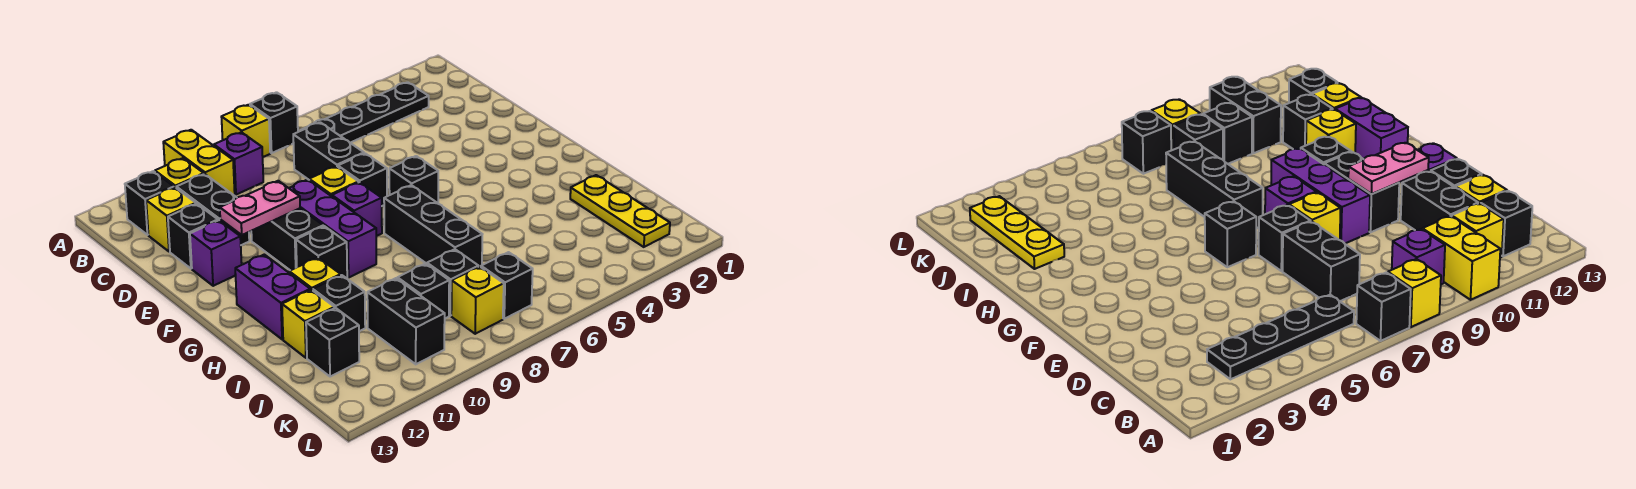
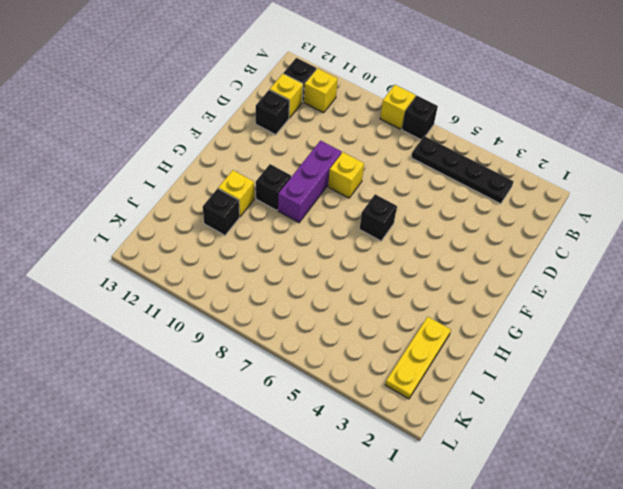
none -> yellow 1x2 brick [163,130,235,195]
none -> purple 1x1 brick [214,132,263,195]
none -> black 1x2 brick [293,122,364,180]
none -> black 1x2 brick [176,174,249,245]

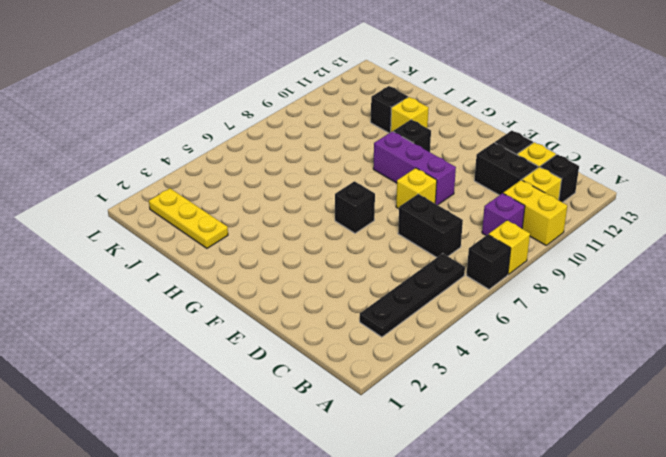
none -> black 1x1 brick [338,153,387,206]
none -> black 1x2 brick [251,208,323,270]
none -> purple 1x1 brick [190,220,242,286]
none -> purple 1x1 brick [332,182,382,236]

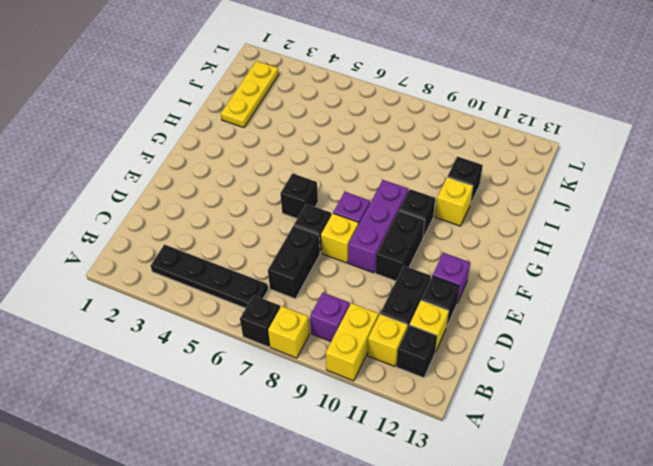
none -> black 1x3 brick [384,185,482,267]
none -> purple 1x2 brick [235,254,310,339]
none -> yellow 1x1 brick [282,290,334,358]
none -> black 1x1 brick [427,249,478,316]

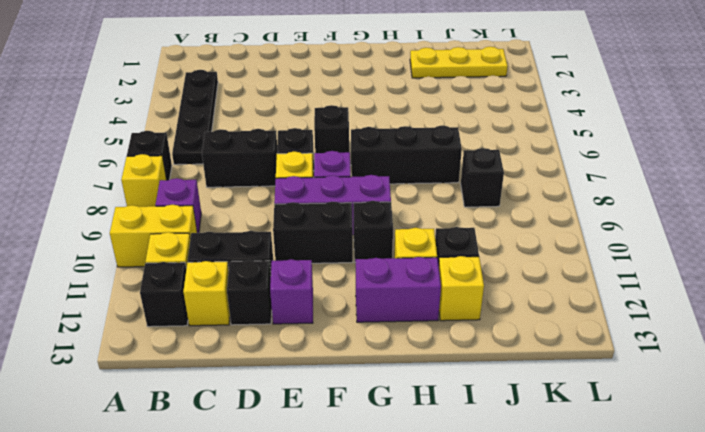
none -> black 1x1 brick [397,263,449,318]
none -> black 1x2 brick [367,278,445,364]
none -> black 1x1 brick [306,308,359,377]
none -> black 1x1 brick [481,252,533,319]

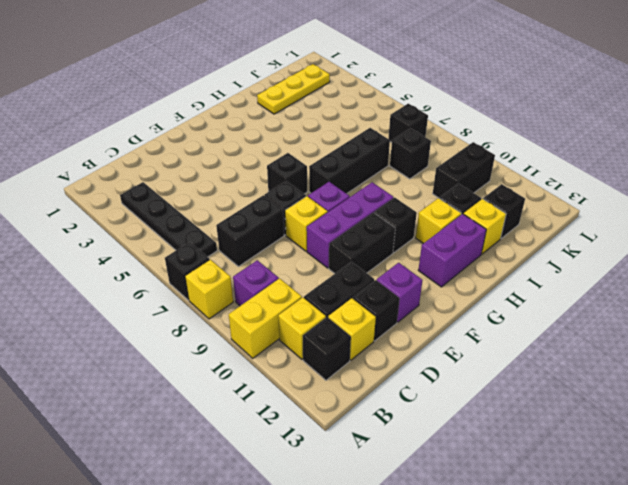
none -> black 1x1 brick [397,263,449,318]
none -> yellow 1x1 brick [451,267,504,334]
none -> pink 1x2 plate [220,181,300,235]

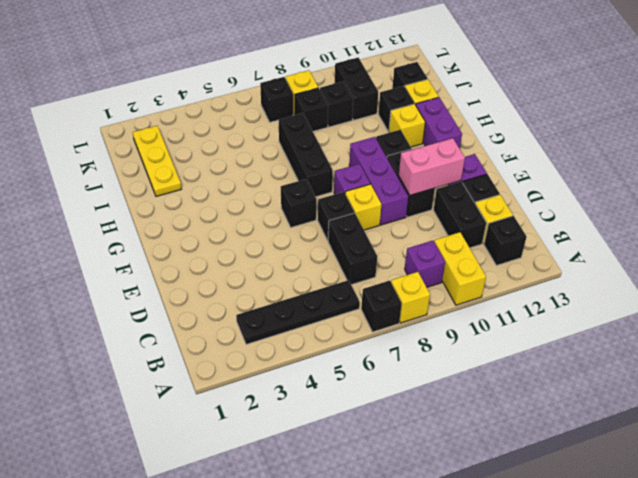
pink 1x2 brick [399,138,465,195] -> pink 1x2 plate [220,181,300,235]
none -> yellow 1x1 brick [155,158,204,188]

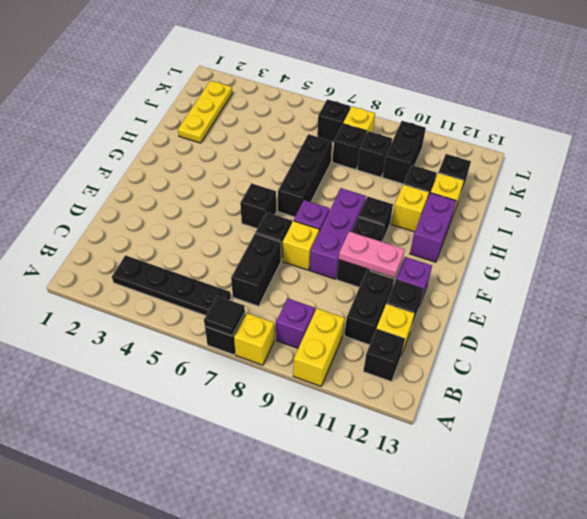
black 1x1 tile [204,296,245,336] -> none
none -> yellow 1x1 brick [155,158,204,188]

